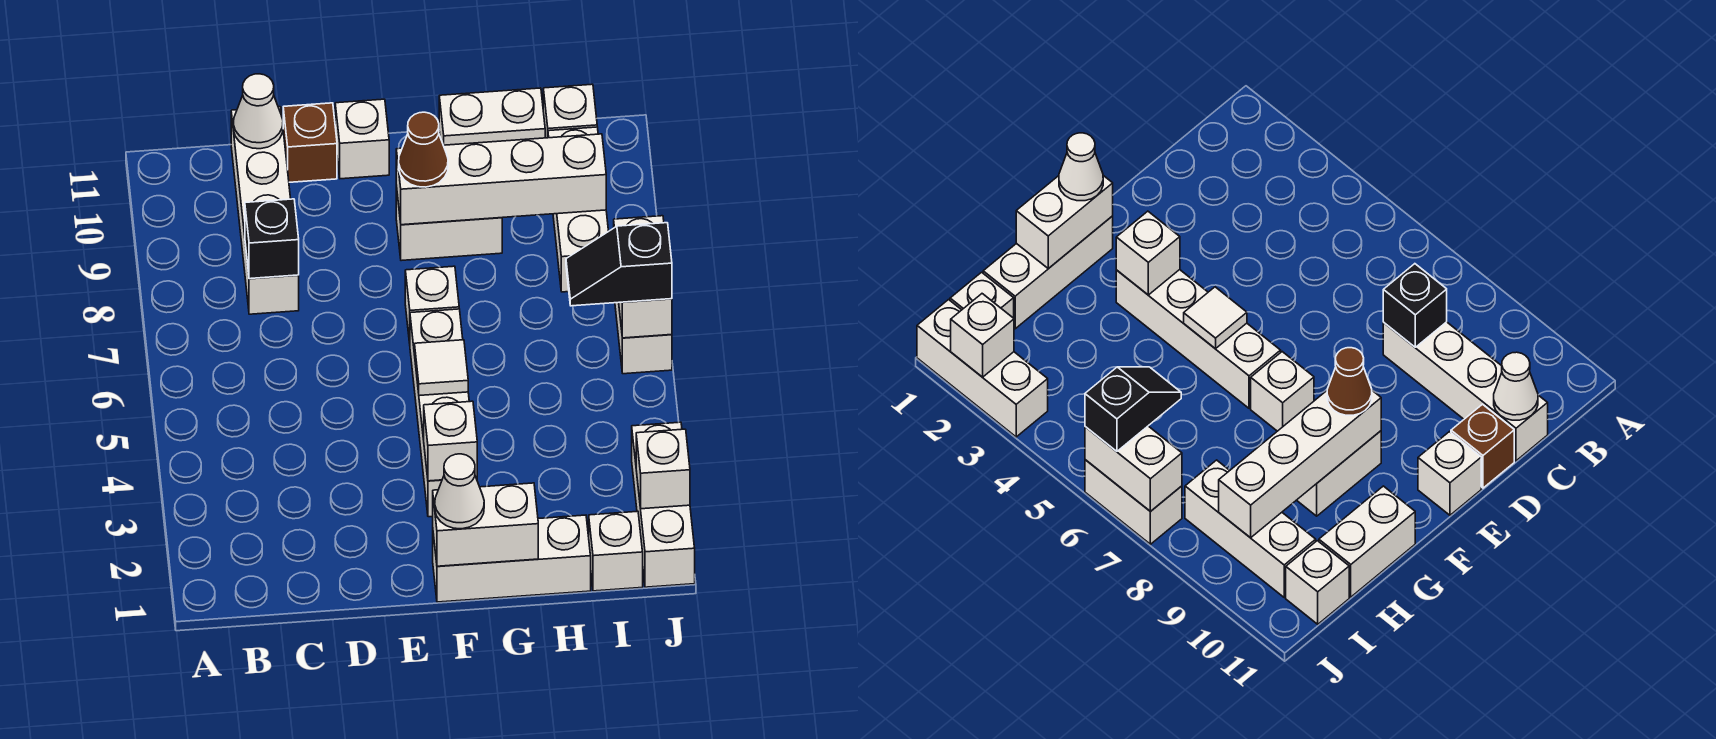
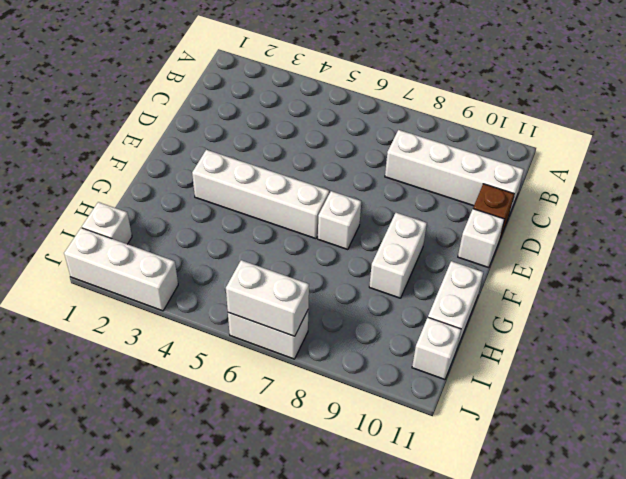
none -> white 1x3 brick [433,515,591,602]
none -> white 1x3 brick [548,127,609,292]
none -> black 1x1 brick [245,199,299,279]

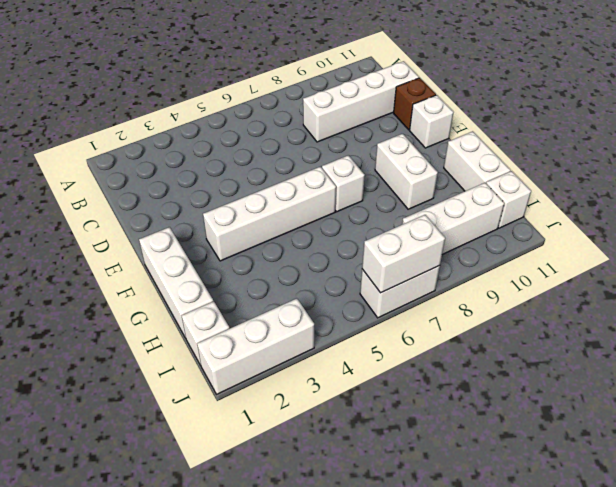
none -> black 1x1 brick [245,199,299,279]
none -> white 1x1 cone [233,74,283,149]
none -> white 1x2 brick [433,483,538,566]

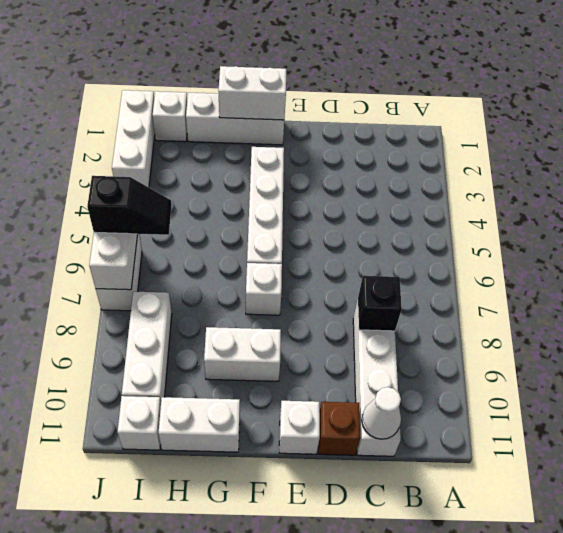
none -> white 1x1 brick [424,401,477,481]
none -> white 1x1 tile [415,340,468,396]
none -> white 1x4 brick [396,134,606,225]

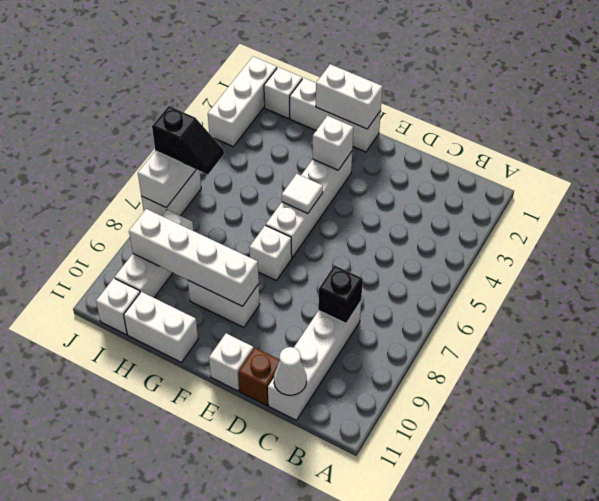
none -> white 1x1 brick [636,429,690,509]
none -> white 1x1 cone [435,454,484,529]
none -> brown 1x1 cone [399,112,448,187]

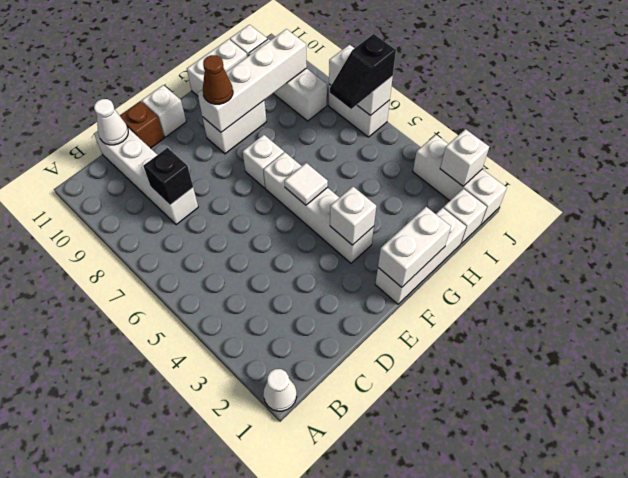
white 1x1 cone [263,369,297,411] -> white 1x1 cone moved to [435,454,484,529]

